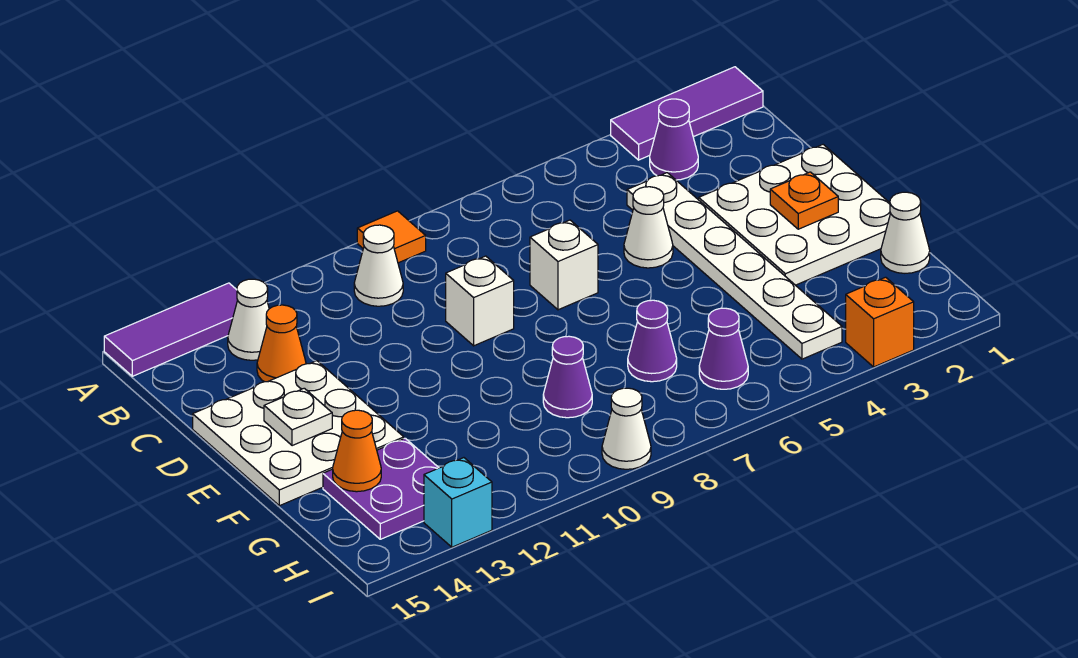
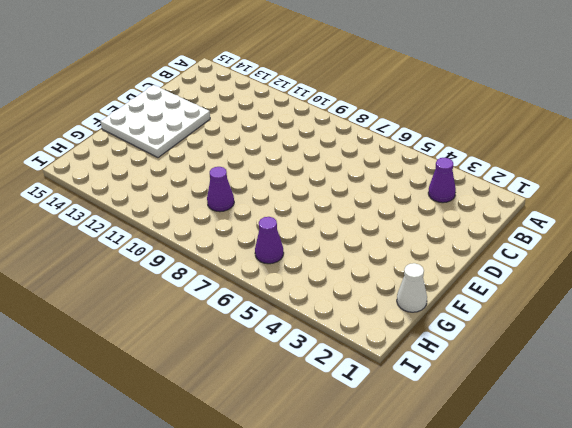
none -> purple 1x3 tile [611,67,763,160]
none -> orange 1x1 tile [357,211,426,263]
none -> purple 1x3 tile [104,283,238,376]

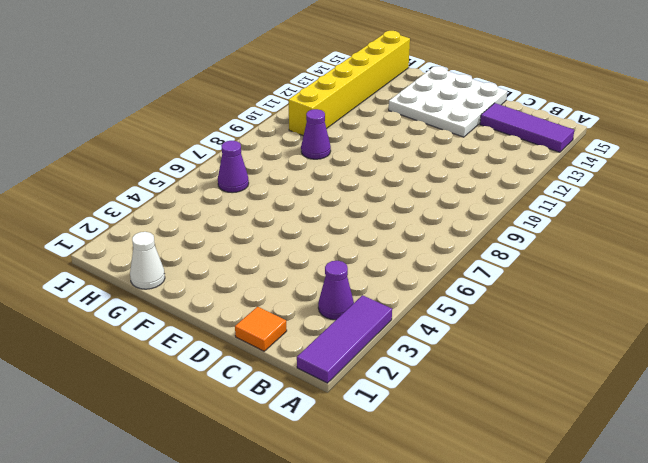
purple 1x3 tile [480,103,574,152] -> purple 1x3 tile turned to [104,283,238,376]
orange 1x1 tile [235,307,287,351] -> orange 1x1 tile moved to [357,211,426,263]
yellow 1x6 brick [288,31,410,136] -> purple 2x2 plate [323,438,439,539]
none -> white 1x1 cone [354,225,403,306]
none -> white 1x1 cone [228,279,269,360]
none -> white 1x6 plate [627,173,842,359]

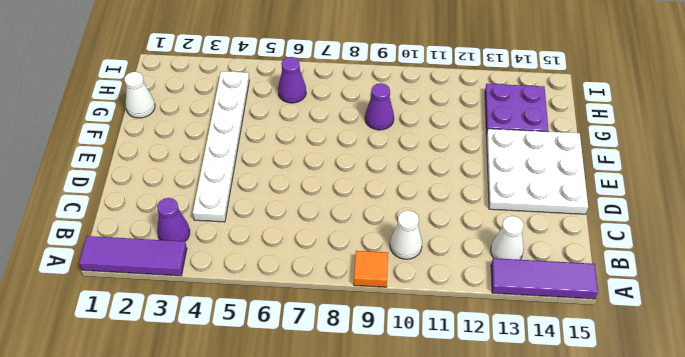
none -> orange 1x1 cone [257,305,306,382]
none -> white 3x3 plate [699,145,891,285]
none -> white 1x1 cone [624,187,673,268]

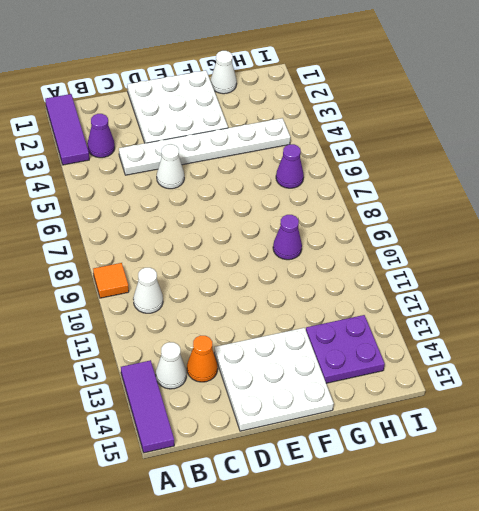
none -> white 1x1 brick [530,220,598,310]
none -> white 1x1 brick [446,256,514,346]
none -> purple 1x1 cone [628,300,677,382]

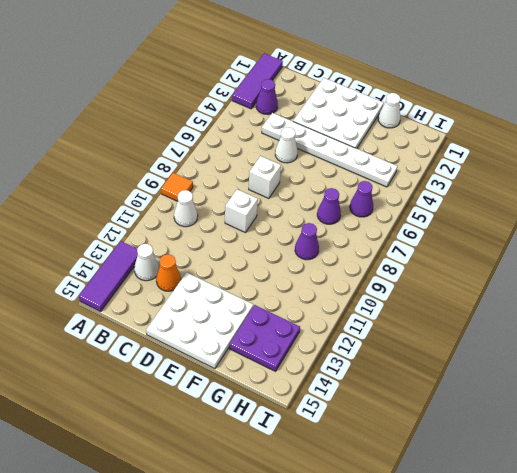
none -> orange 1x1 brick [846,277,914,367]
none -> white 1x1 cone [602,388,651,469]
none -> cyan 1x1 brick [424,458,492,547]

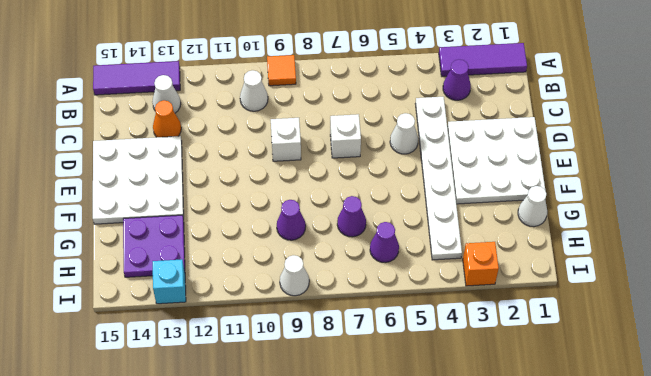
none -> orange 1x1 plate [770,172,838,229]
none -> white 1x1 plate [264,388,332,446]
none -> orange 1x1 cone [333,410,381,492]

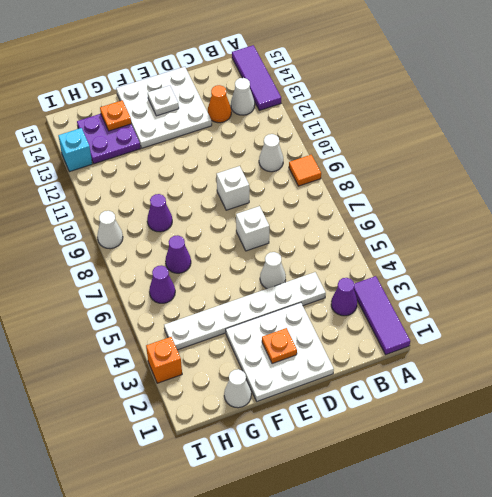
orange 1x1 plate [100,100,131,131] -> orange 1x1 cone [333,410,381,492]

